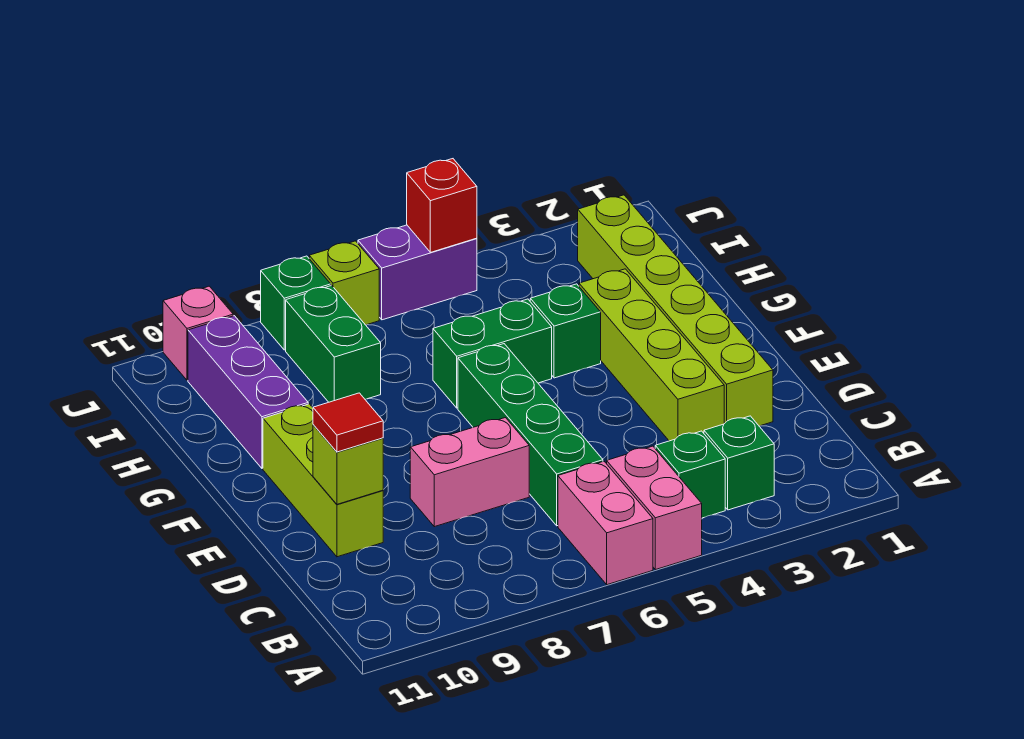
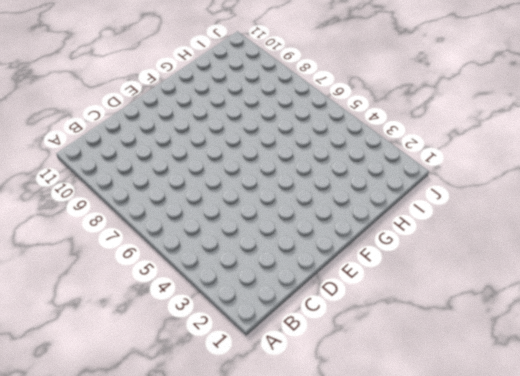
none -> pink 1x2 brick [607,446,702,570]
none -> pink 1x2 brick [558,461,653,585]
none -> green 1x1 brick [704,416,774,510]

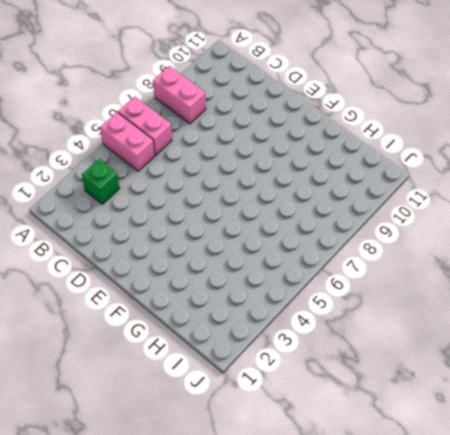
pink 1x2 brick [153,66,206,124] -> pink 1x2 brick turned to [410,418,529,527]
none -> green 1x1 brick [655,431,725,518]
none -> green 1x4 brick [458,344,603,526]
none -> lime 1x6 brick [578,195,773,426]

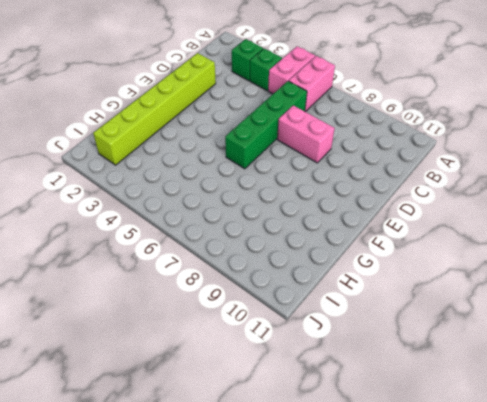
none -> lime 1x4 brick [579,269,724,441]
none -> lime 1x3 brick [263,404,383,557]
none -> green 1x1 brick [530,284,601,378]

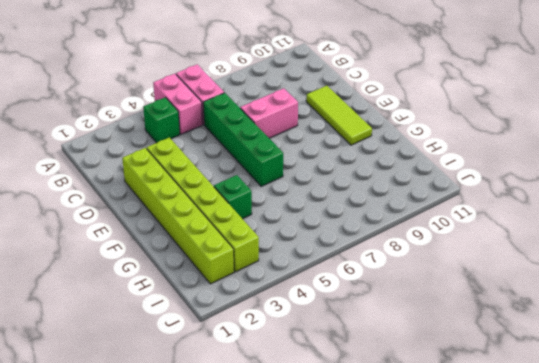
lime 1x6 brick [147,137,259,272] -> lime 1x4 brick [579,269,724,441]
lime 1x3 tile [306,85,372,145] -> lime 1x3 brick [263,404,383,557]
none -> green 1x1 brick [704,416,774,510]
none -> green 1x2 brick [433,299,552,408]
none -> purple 1x3 brick [188,316,308,468]

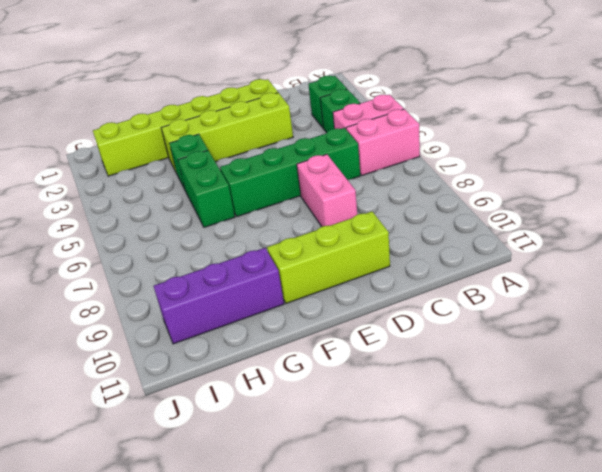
none -> green 1x2 brick [286,286,381,402]
none -> purple 1x2 brick [358,225,477,320]
none -> lime 1x1 brick [309,241,379,325]

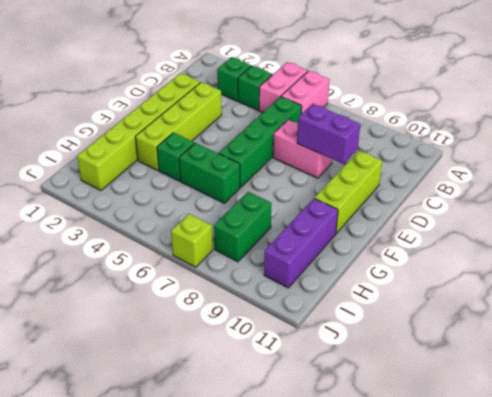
purple 1x2 brick [297,104,360,164] -> purple 1x2 brick moved to [358,225,477,320]
none -> green 1x1 brick [261,256,331,350]
none -> pink 1x1 brick [163,286,233,380]
none -> lime 1x1 brick [313,425,383,504]

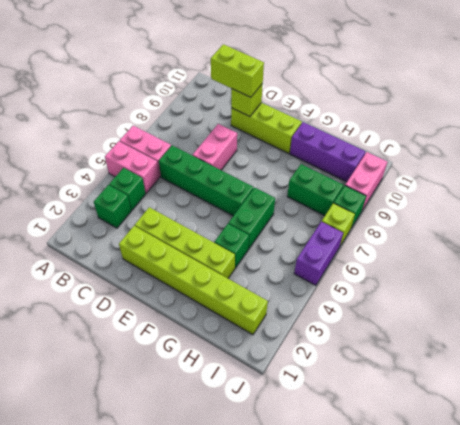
lime 1x2 brick [211,44,264,97] -> red 1x1 tile [313,393,383,452]
pink 1x2 brick [345,152,387,210] -> pink 1x1 brick [163,286,233,380]
none -> red 1x1 brick [407,159,477,252]

